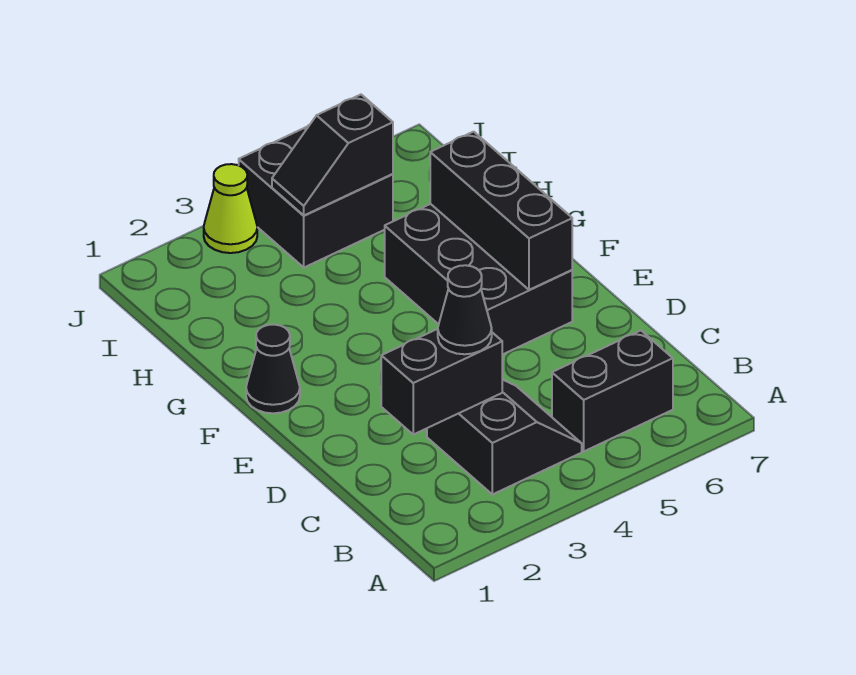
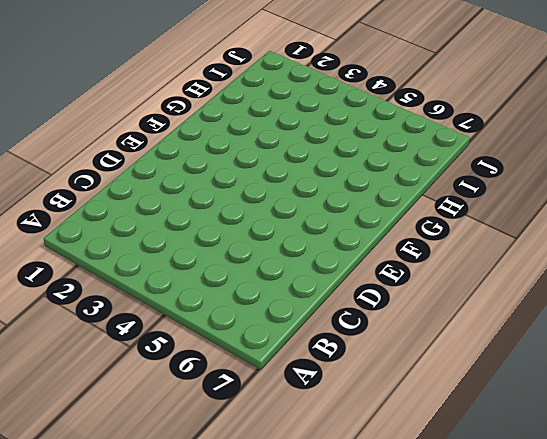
none -> black 2x2 slope [427,379,582,494]
none -> black 1x2 brick [552,331,673,451]

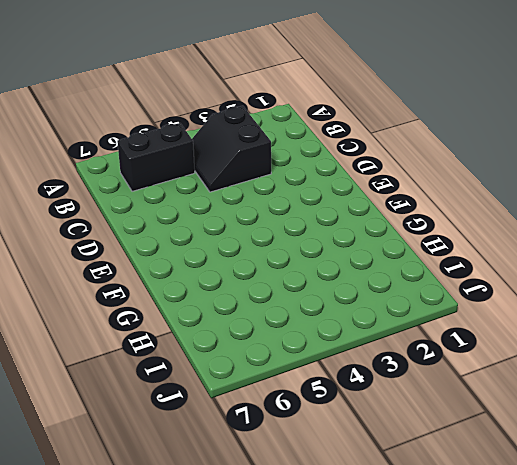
none -> black 2x3 brick [385,204,572,355]
none -> black 1x1 cone [246,325,300,413]

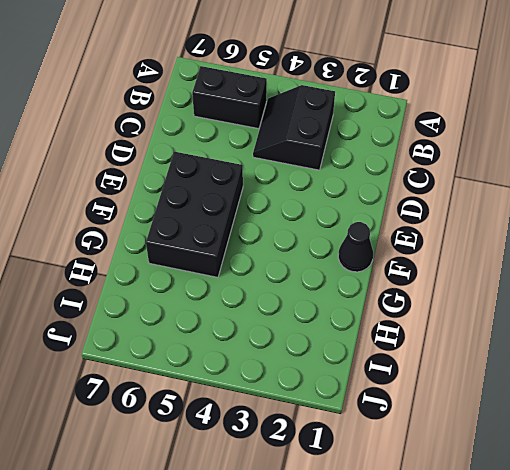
none -> black 2x2 brick [239,125,393,267]
none -> lime 1x1 cone [204,164,257,253]

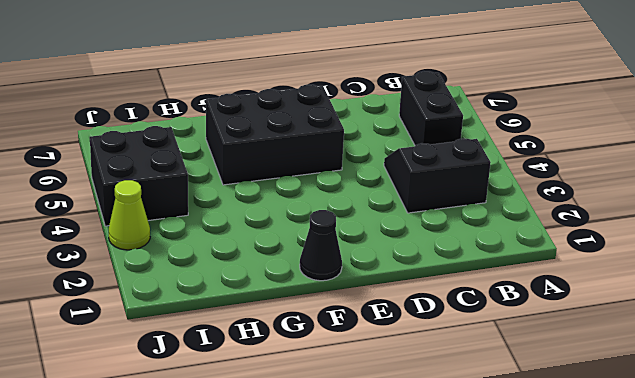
none -> black 1x2 brick [381,329,502,434]
none -> black 1x3 brick [430,132,572,290]

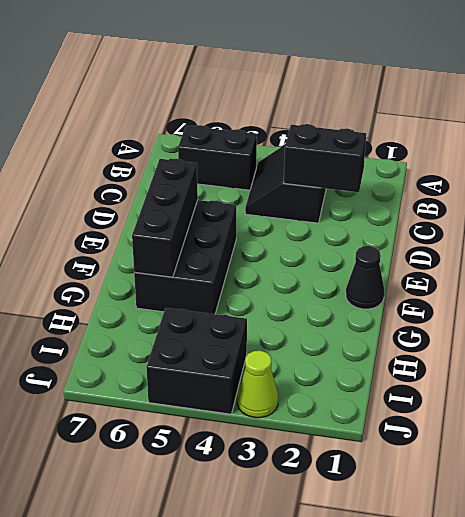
none -> black 1x2 slope [272,95,393,215]
none -> black 1x1 cone [438,265,492,354]

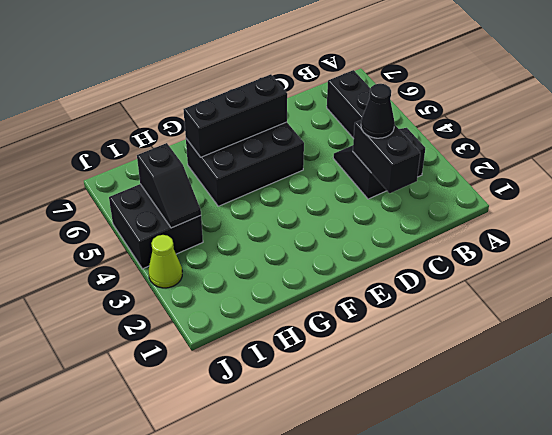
none -> black 1x1 cone [246,325,300,413]

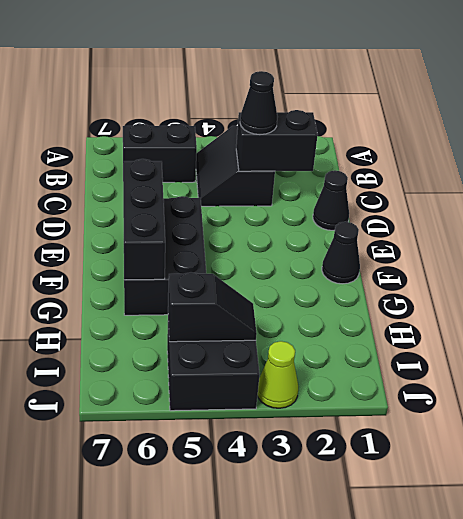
black 1x1 cone [313,170,349,230] -> none

